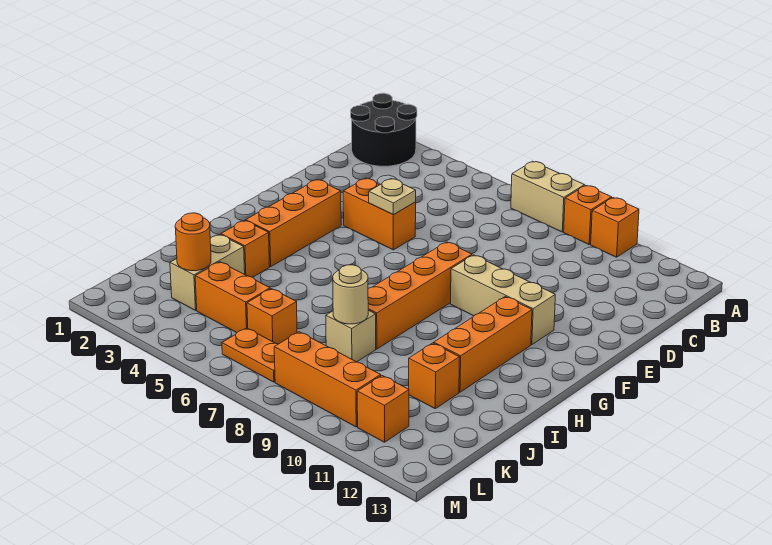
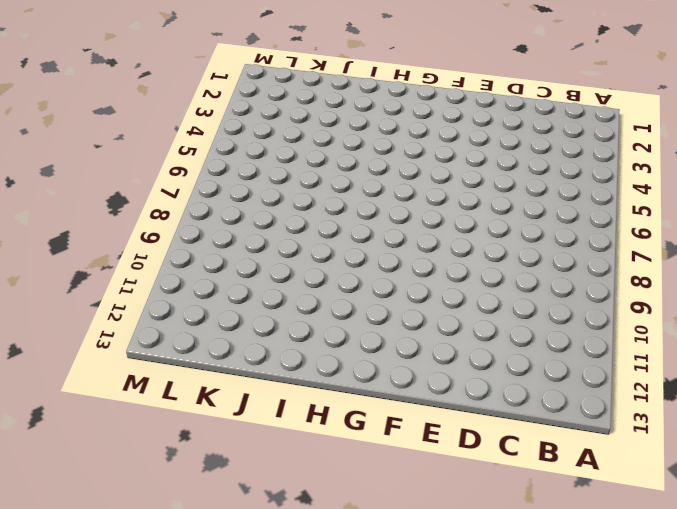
none -> black 2x2 round brick [351,93,417,166]
none -> tan 1x2 brick [511,161,585,232]
none -> orange 1x1 brick [564,185,612,244]

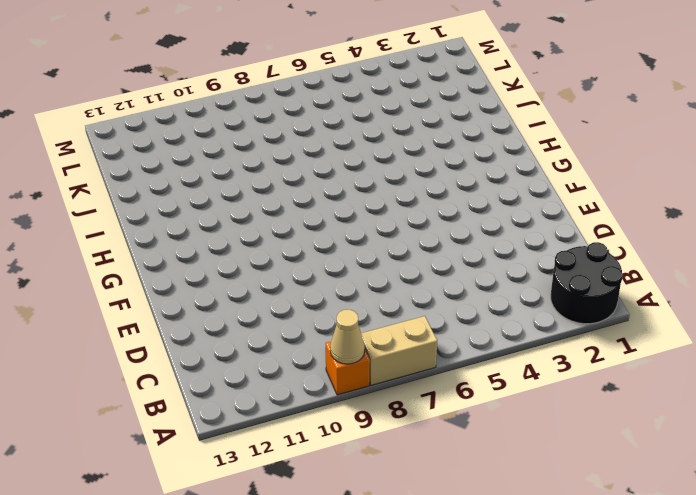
tan 1x1 cone [330,310,365,364] -> none
none -> orange 1x1 brick [591,198,639,257]
none -> orange 1x2 brick [343,178,416,250]
none -> orange 1x3 brick [246,180,341,267]

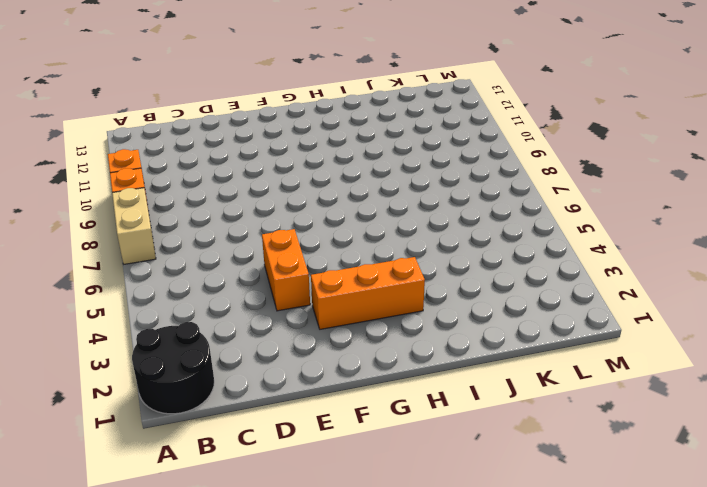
none -> orange 1x4 brick [368,242,472,349]
none -> tan 1x3 brick [451,255,555,345]
none -> orange 1x3 brick [434,297,532,392]

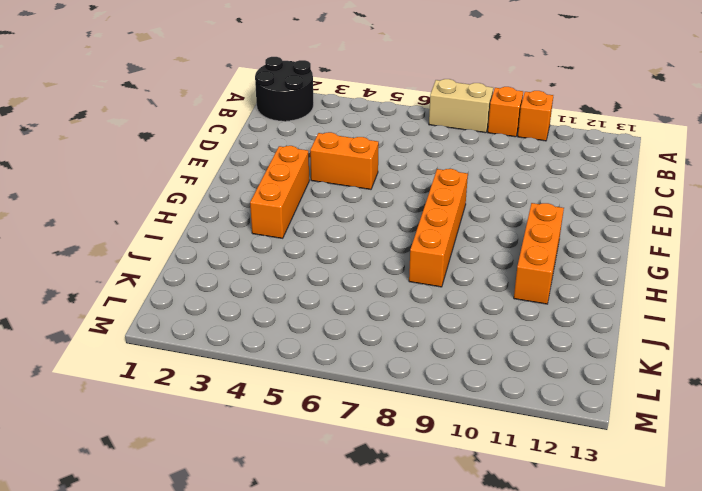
none -> tan 1x3 brick [451,255,555,345]
none -> orange 1x1 brick [221,220,270,277]
none -> tan 1x2 brick [170,234,245,310]

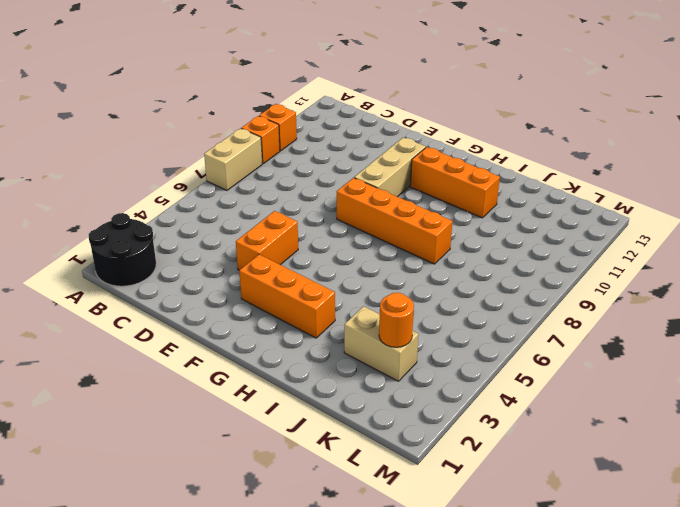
none -> orange 1x1 brick [221,220,270,277]
none -> tan 1x1 brick [326,310,376,362]
none -> orange 1x1 brick [409,343,460,409]

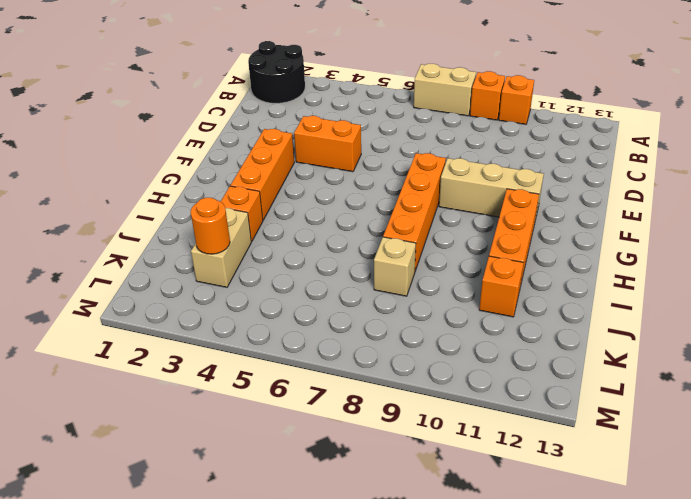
none -> orange 1x2 brick [195,262,270,333]
none -> orange 1x1 brick [247,289,297,344]
none -> orange 1x2 plate [222,328,278,382]

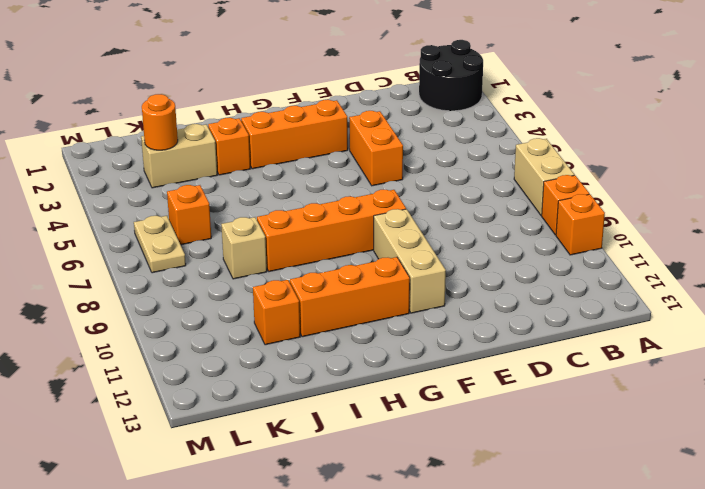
tan 1x2 plate [134,216,186,273] -> orange 1x2 plate [222,328,278,382]
none -> orange 1x2 brick [195,262,270,333]
none -> orange 1x3 brick [274,332,381,427]
none -> orange 1x1 brick [357,376,409,442]

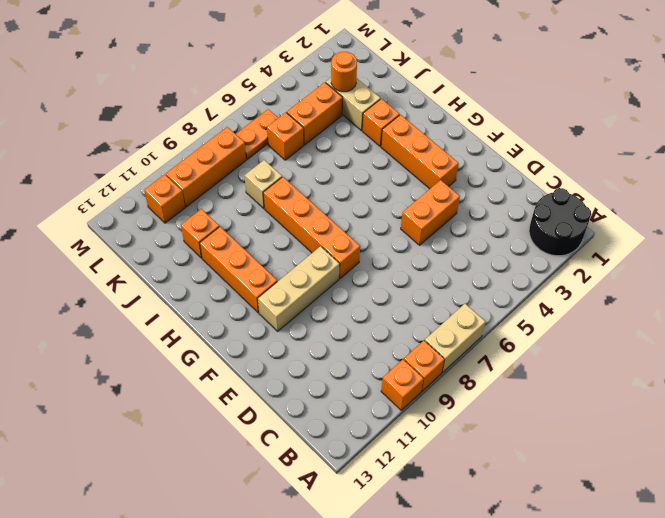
none -> tan 1x1 plate [369,179,416,214]
none -> tan 1x1 round brick [333,265,368,324]

